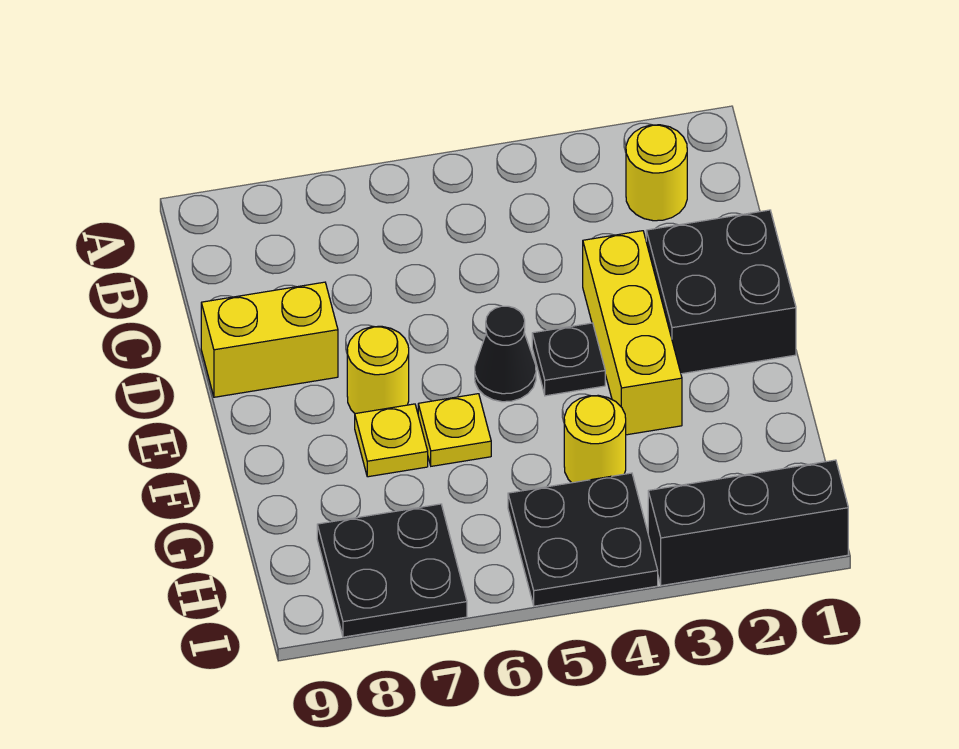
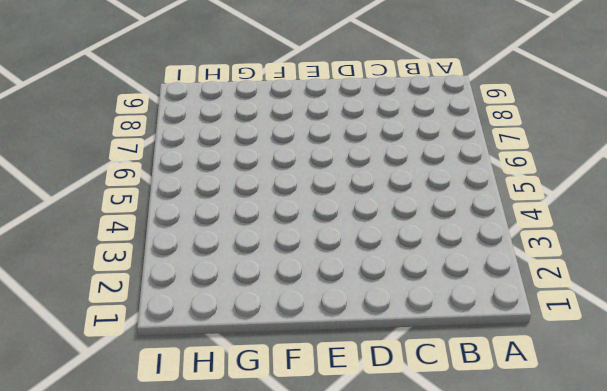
none -> yellow 1x1 round brick [626,125,687,221]
none -> black 2x2 brick [646,210,796,374]
none -> yellow 1x3 brick [583,231,682,435]

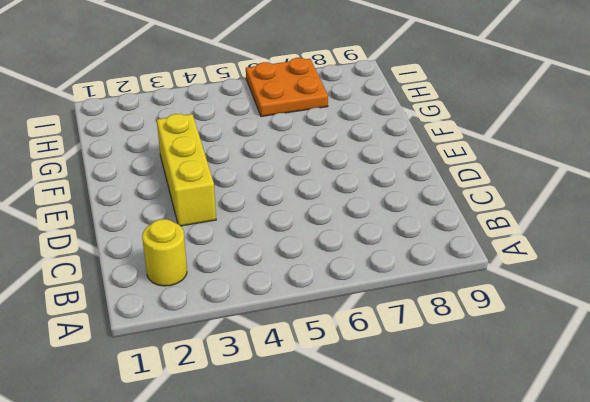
orange 2x2 plate [246,58,328,117] -> black 2x2 plate [317,504,467,637]
none -> black 2x2 brick [646,210,796,374]
none -> yellow 1x2 brick [201,282,338,397]
none -> black 1x1 plate [532,323,605,396]

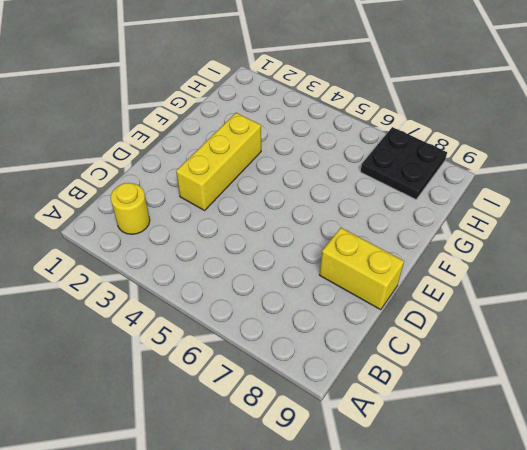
none -> black 2x2 brick [646,210,796,374]
none -> black 1x1 plate [532,323,605,396]
none -> black 1x1 cone [475,306,536,402]

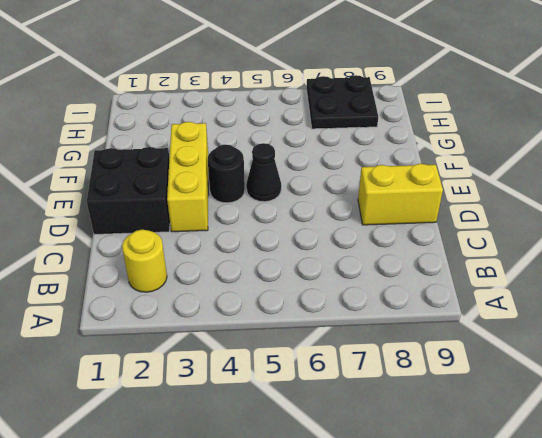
black 1x1 round brick [208,145,245,203] -> black 1x1 plate [532,323,605,396]
none -> yellow 1x1 round brick [347,326,409,414]
none -> yellow 1x1 plate [418,394,491,466]
none -> yellow 1x1 plate [355,404,428,477]

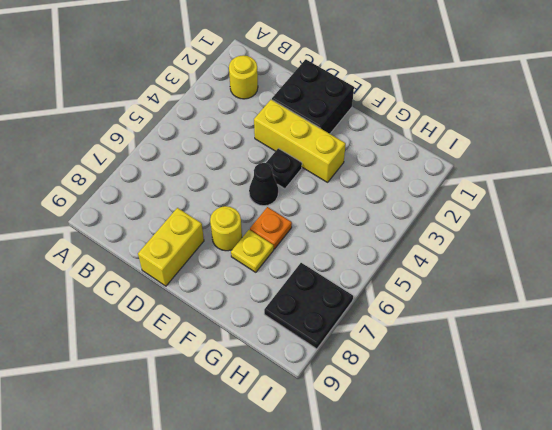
orange 1x1 plate [250,207,292,249] -> yellow 1x1 plate [418,394,491,466]
none -> yellow 1x1 round brick [564,395,626,483]
none -> black 2x2 plate [508,473,658,606]
none -> black 1x3 brick [648,460,848,586]

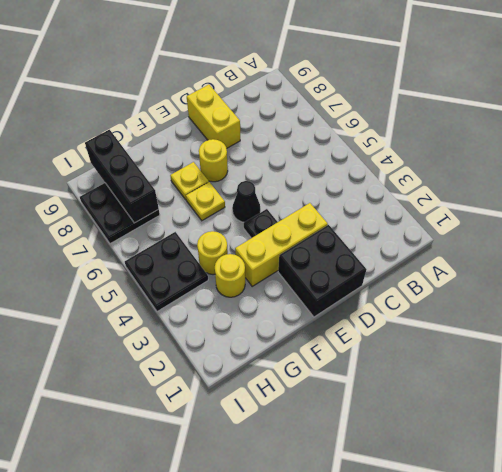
yellow 1x1 round brick [215,254,245,297] -> yellow 1x1 round brick moved to [626,125,687,221]
black 1x3 brick [85,130,159,223] -> black 1x3 brick moved to [648,460,848,586]

